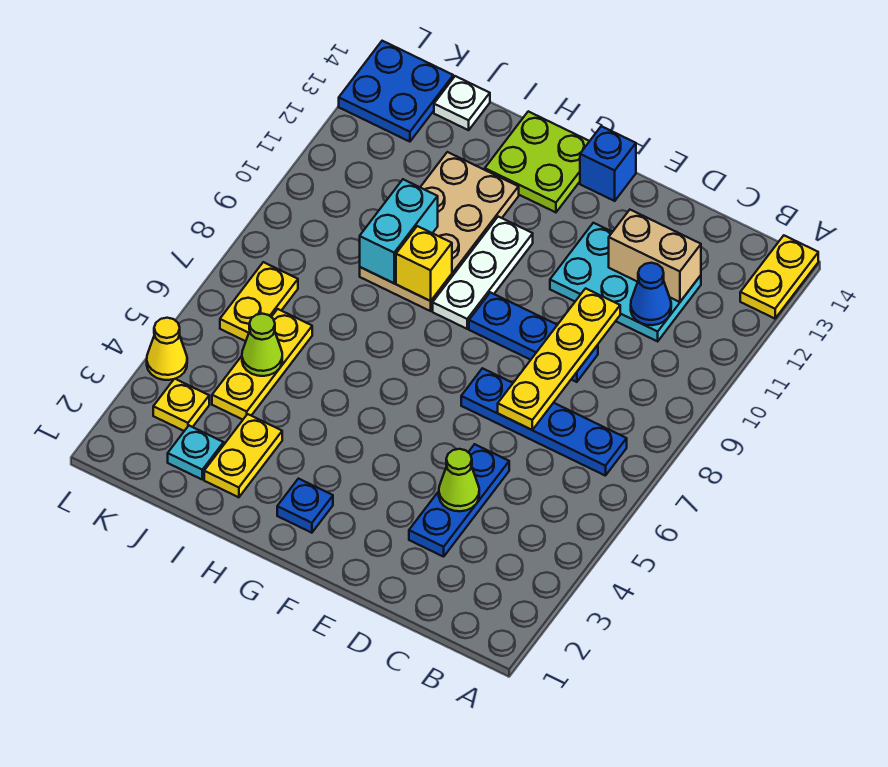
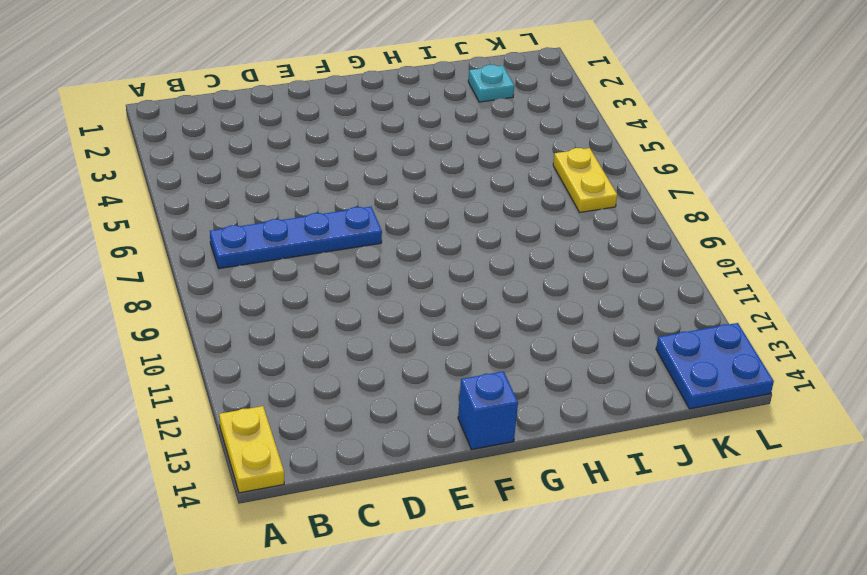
none -> cyan 2x3 plate [550,223,701,341]
none -> blue 1x3 plate [409,444,509,557]
none -> blue 1x3 plate [469,292,598,382]

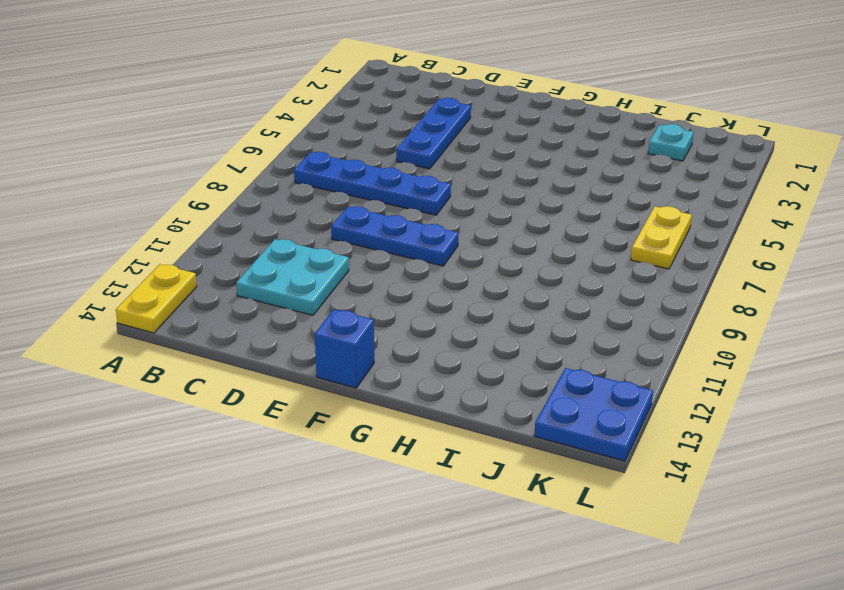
cyan 2x2 plate [236,239,349,315] -> cyan 2x3 plate [550,223,701,341]
none -> blue 1x1 plate [277,479,333,533]
none -> white 1x3 plate [433,217,533,329]
none -> lime 2x2 plate [485,111,589,212]

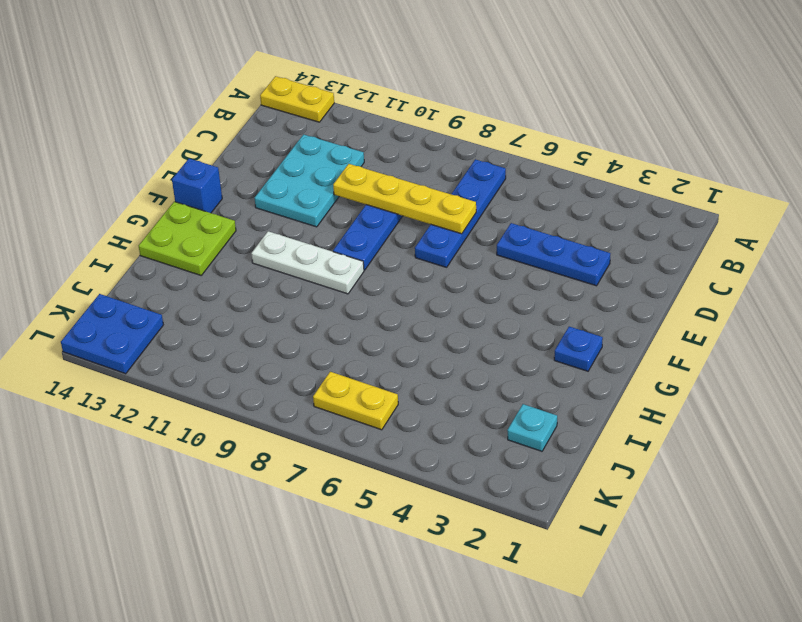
none -> tan 2x4 plate [360,152,519,311]
none -> yellow 1x2 plate [204,414,282,497]
none -> yellow 1x3 plate [212,309,312,420]

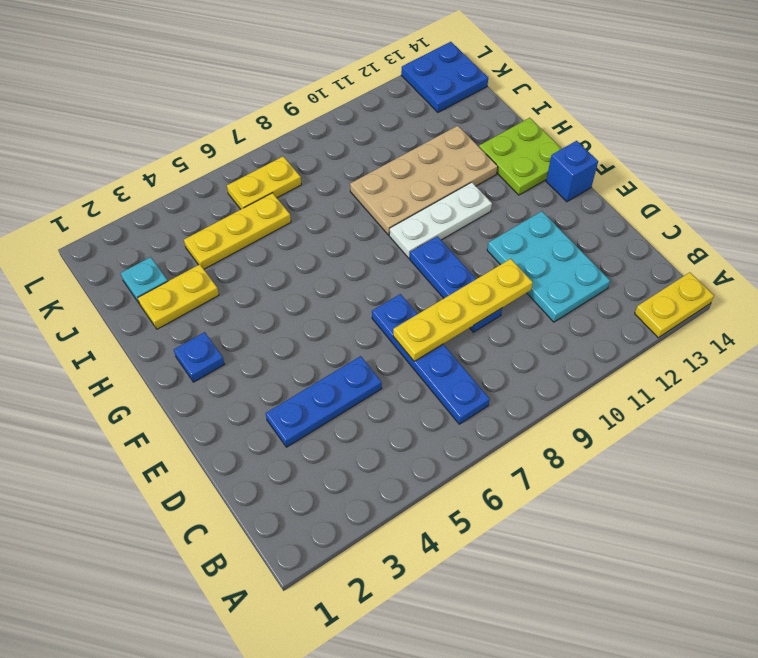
none -> white 1x1 plate [434,76,490,130]
none -> yellow 1x1 plate [153,379,209,431]
none -> yellow 1x1 cone [147,318,187,380]

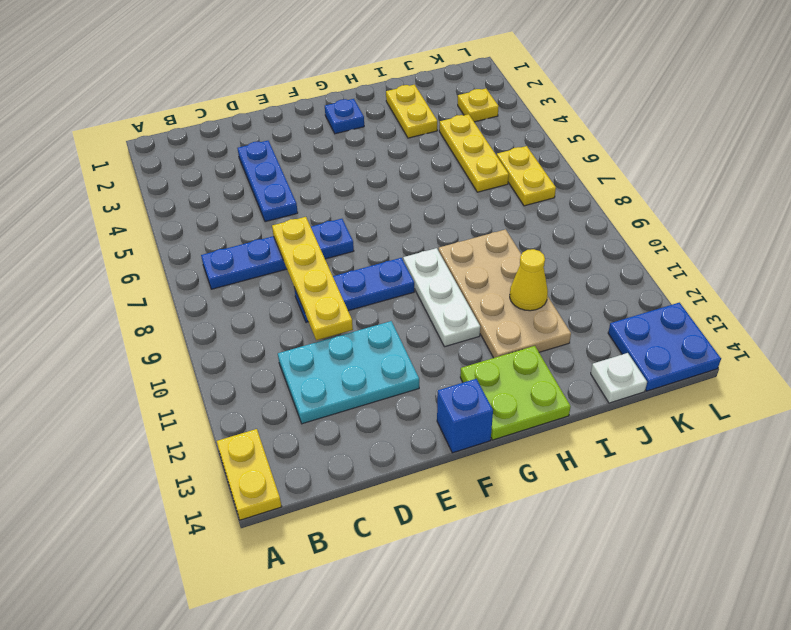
yellow 1x1 cone [510,249,548,311] -> yellow 1x1 cone moved to [147,318,187,380]
none -> cyan 1x1 plate [168,426,224,479]
none -> blue 1x1 cone [631,263,671,325]
none -> tan 1x2 brick [609,210,701,302]

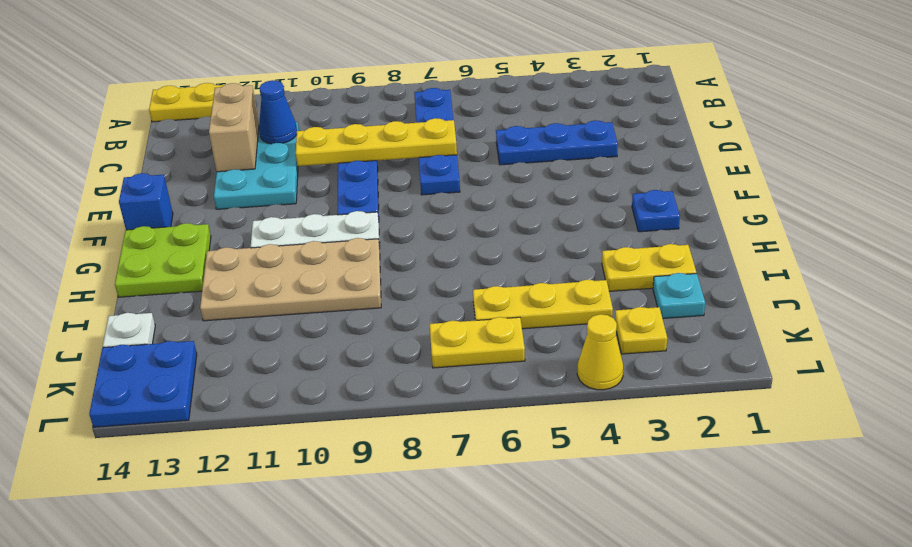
none -> lime 1x1 cone [439,449,479,511]
none -> yellow 1x1 brick [396,226,452,301]
none -> cyan 1x2 brick [360,179,438,283]

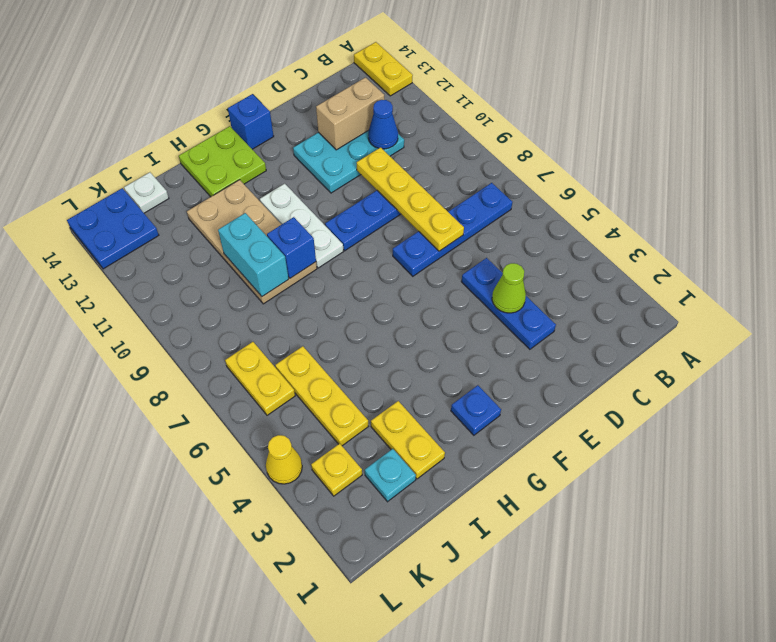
blue 1x1 brick [267,217,316,278] -> yellow 1x1 brick [396,226,452,301]
none -> lime 1x1 cone [242,314,282,376]

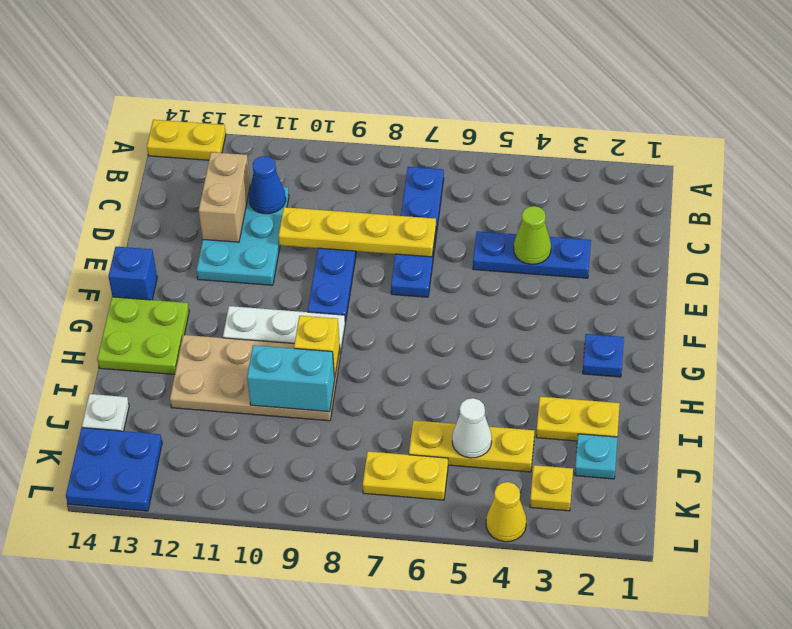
white 1x1 cone [452,398,492,458] -> lime 1x1 cone [242,314,282,376]

